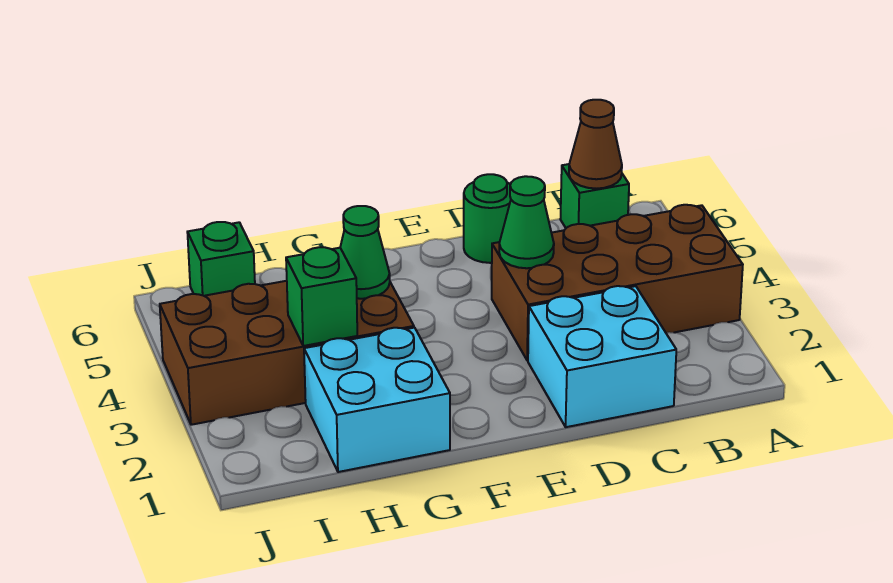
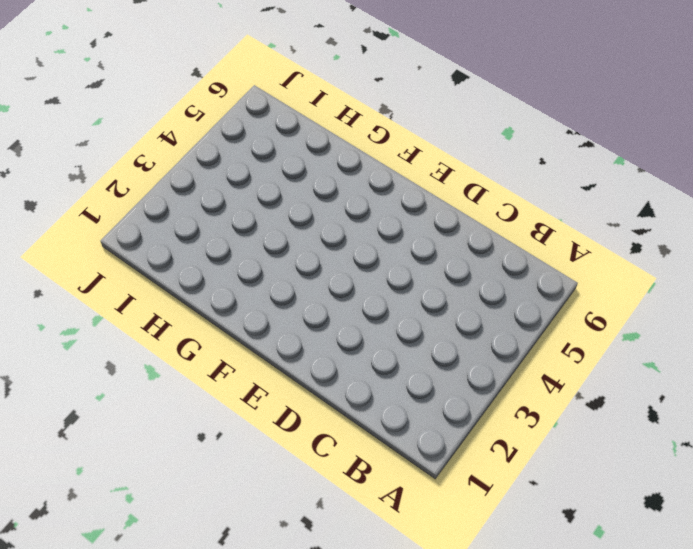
none -> brown 2x4 brick [492,205,743,361]
none -> green 1x1 brick [560,164,629,228]

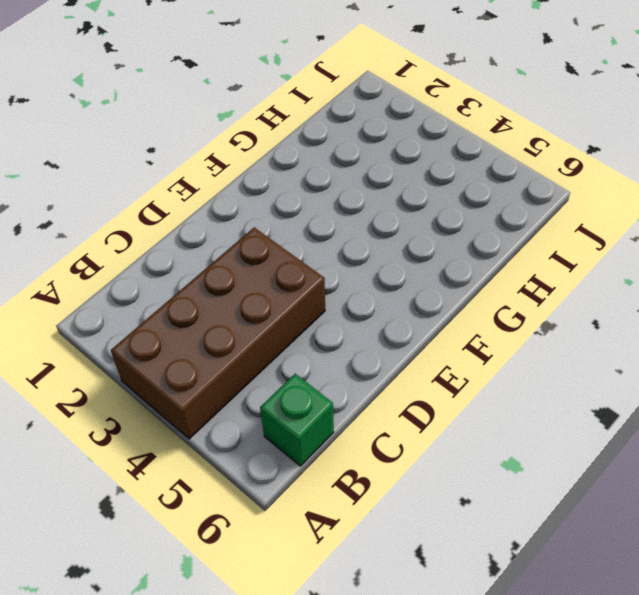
none -> cyan 2x2 brick [528,286,676,427]
none -> green 1x1 round brick [464,174,511,263]

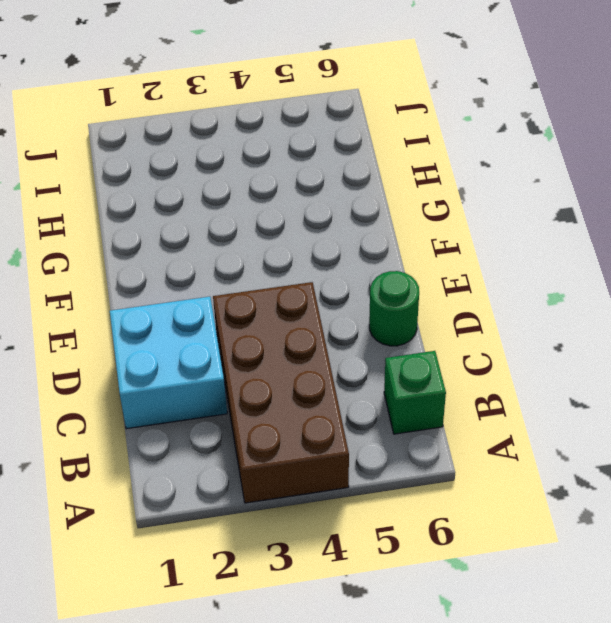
none -> cyan 2x2 brick [304,328,450,472]
none -> brown 2x4 brick [160,281,414,425]

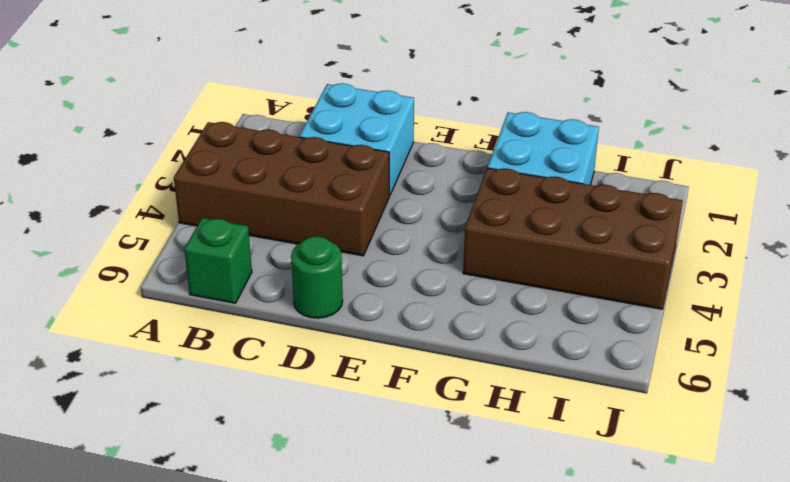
none -> green 1x1 brick [187,222,255,296]
none -> brown 1x1 cone [569,100,622,189]

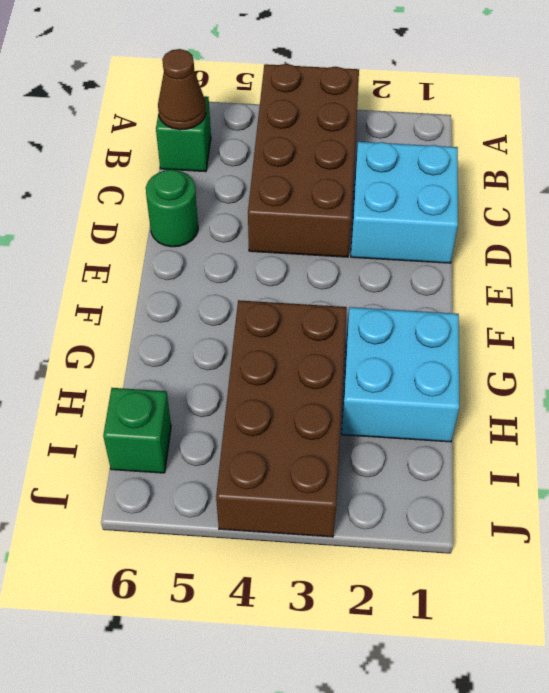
none -> green 1x1 cone [499,176,554,268]
none -> green 1x1 cone [340,206,390,299]

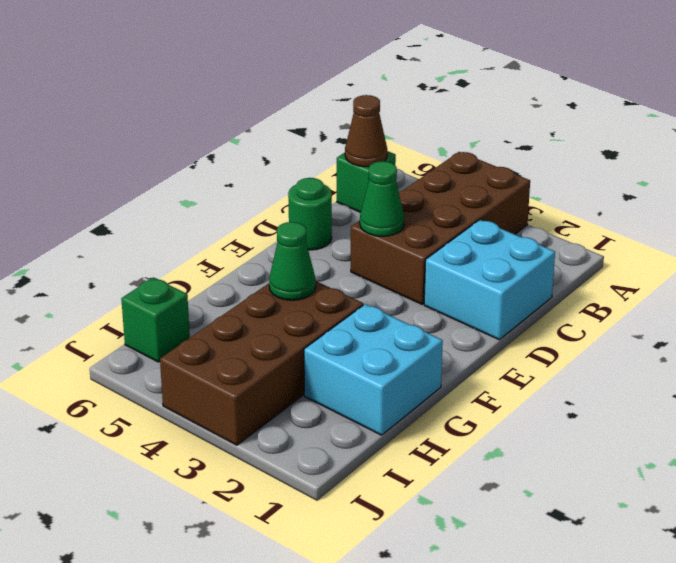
none -> green 1x1 brick [286,247,357,346]

